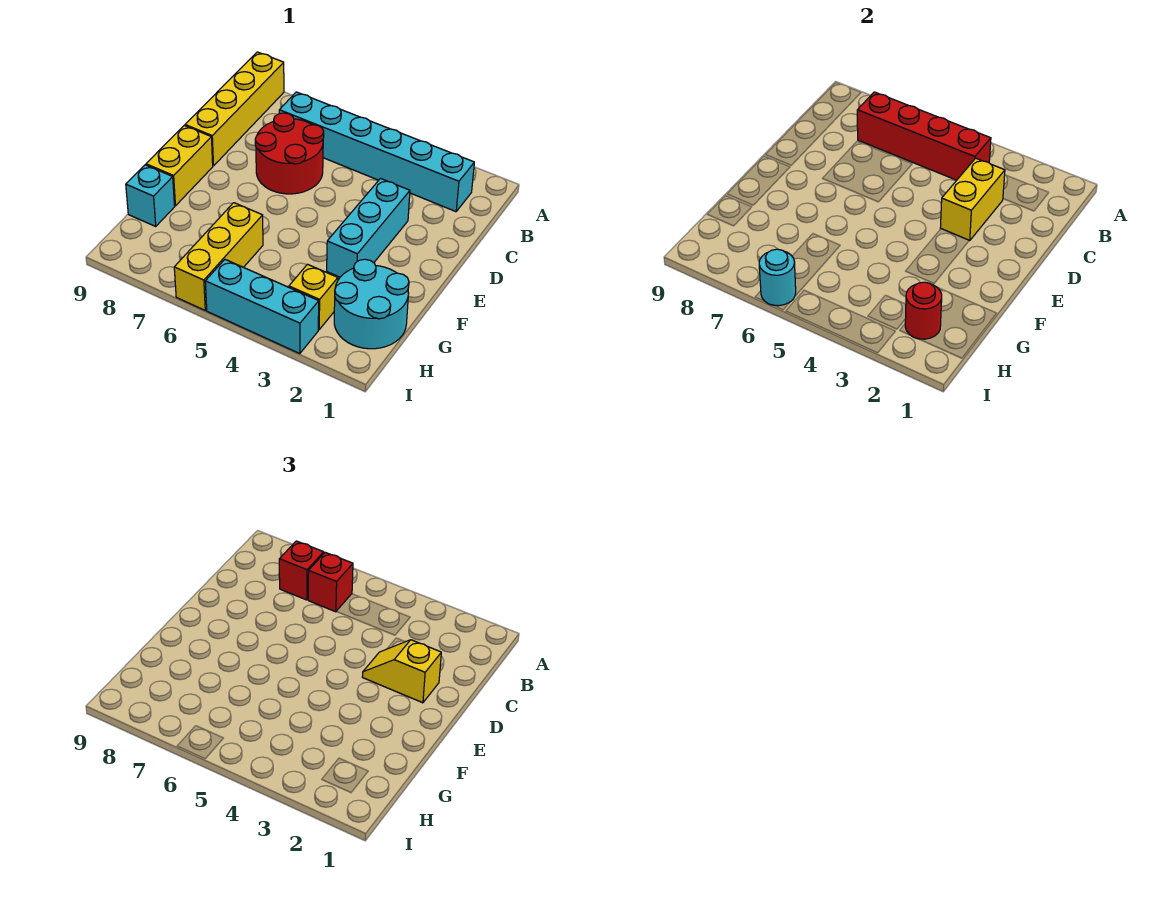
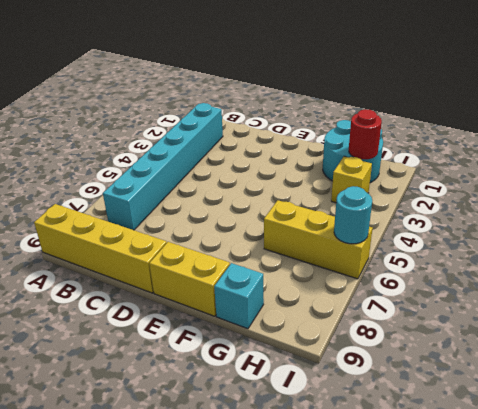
none -> red 2x2 round brick [255,113,324,194]
none -> cyan 1x3 brick [327,179,410,277]
none -> cyan 1x3 brick [205,260,319,354]

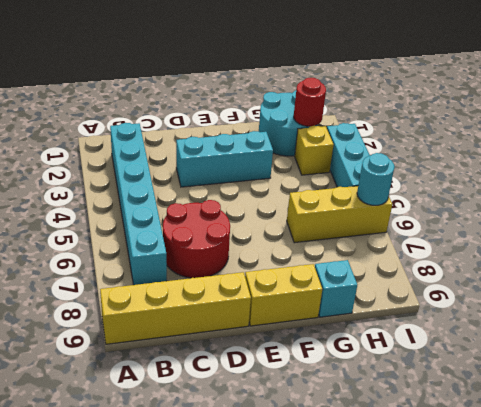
none -> red 1x4 brick [857,92,991,180]
none -> yellow 1x2 brick [940,158,1005,241]
none -> red 1x1 brick [308,552,353,612]

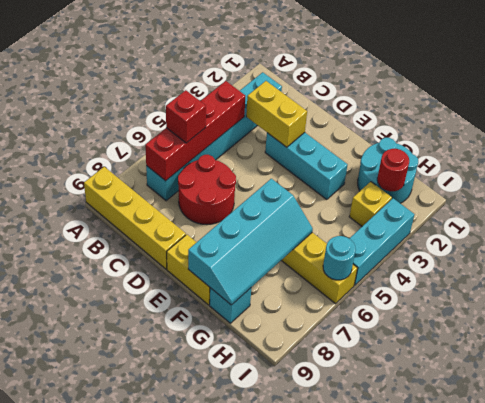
cyan 2x4 slope [188,179,313,305] -> none
none -> red 1x1 brick [279,541,324,600]
none -> yellow 1x2 slope [362,640,441,703]

